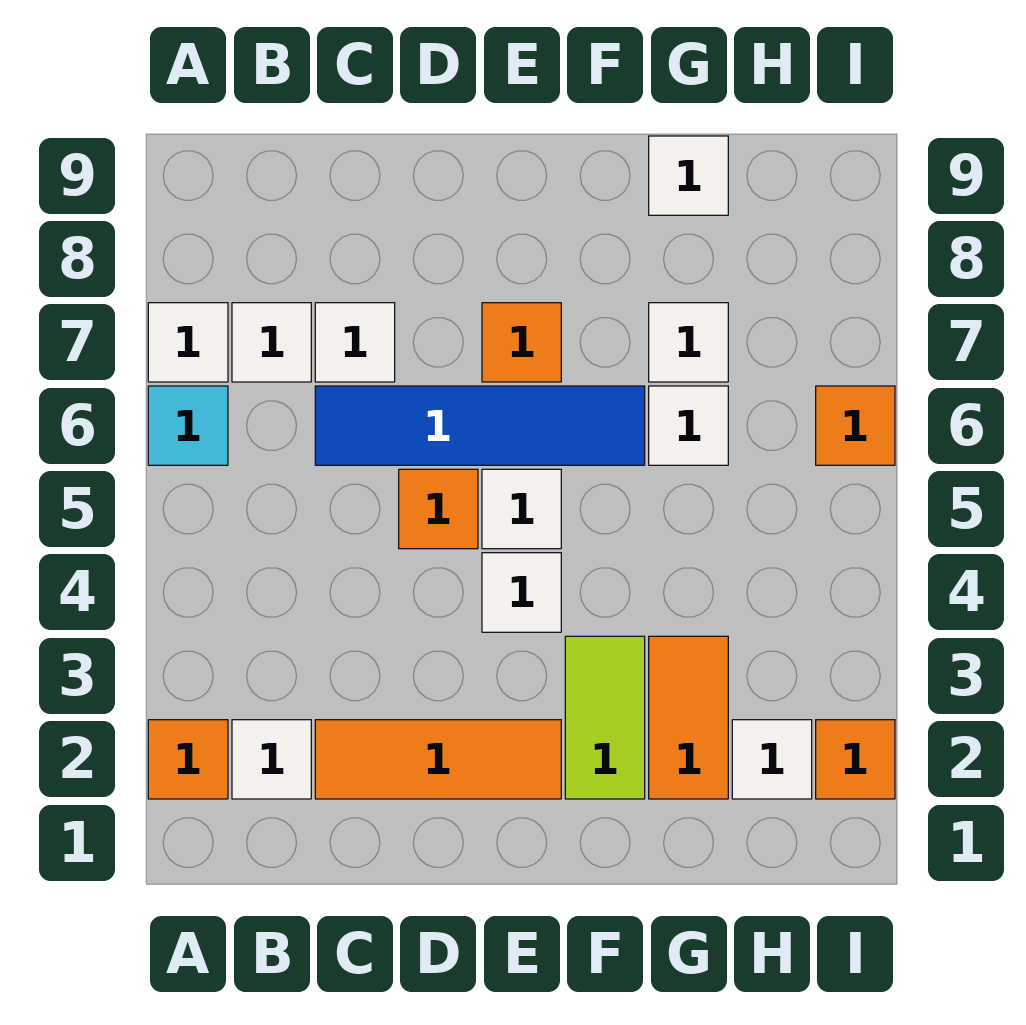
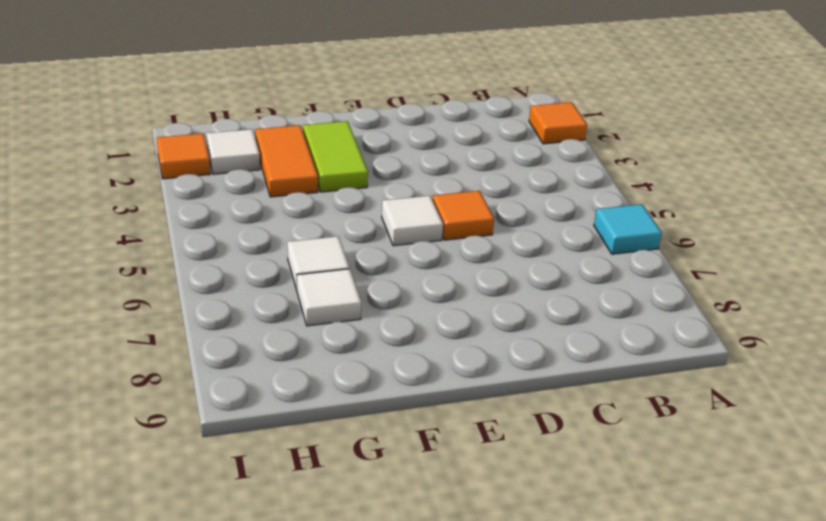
none -> white 1x1 tile [148,303,228,382]
none -> white 1x1 tile [232,720,311,799]
none -> white 1x1 tile [232,303,311,382]

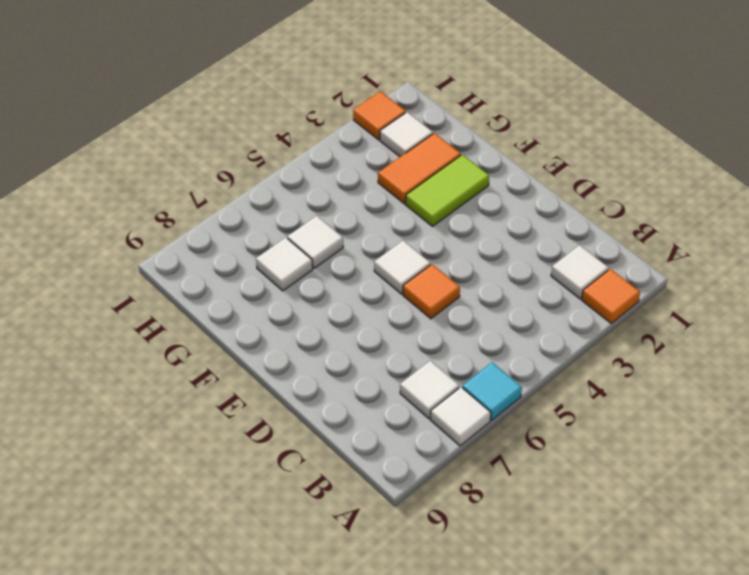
none -> orange 1x3 tile [315,720,561,799]
none -> blue 1x4 tile [315,386,645,465]
none -> white 1x1 tile [315,303,395,382]

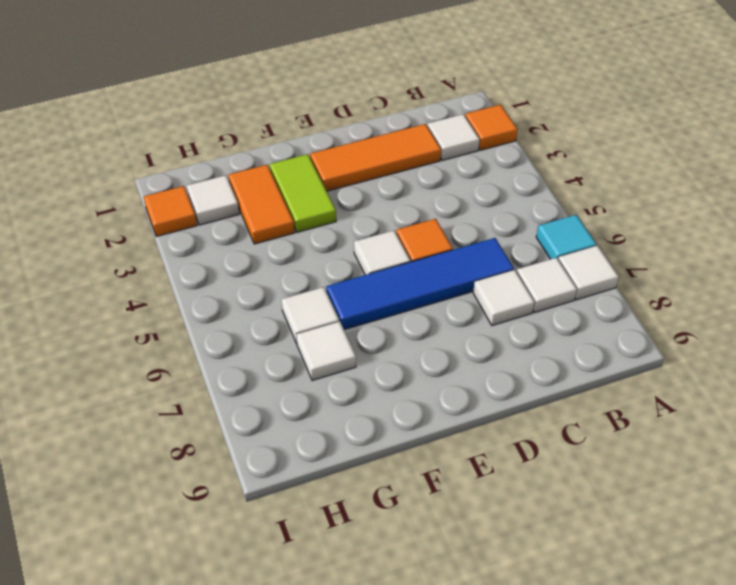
none -> white 1x1 tile [482,553,561,632]
none -> orange 1x1 tile [482,303,561,382]
none -> white 1x1 tile [649,136,728,215]

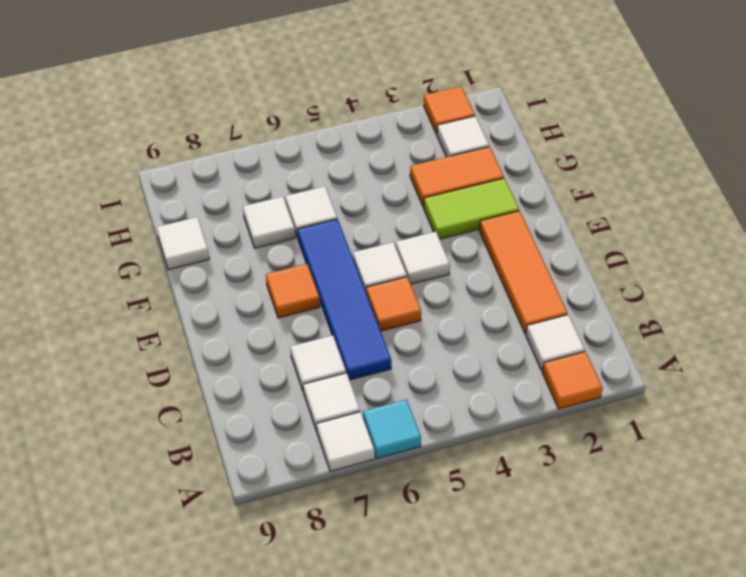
none -> orange 1x1 tile [816,386,895,465]

